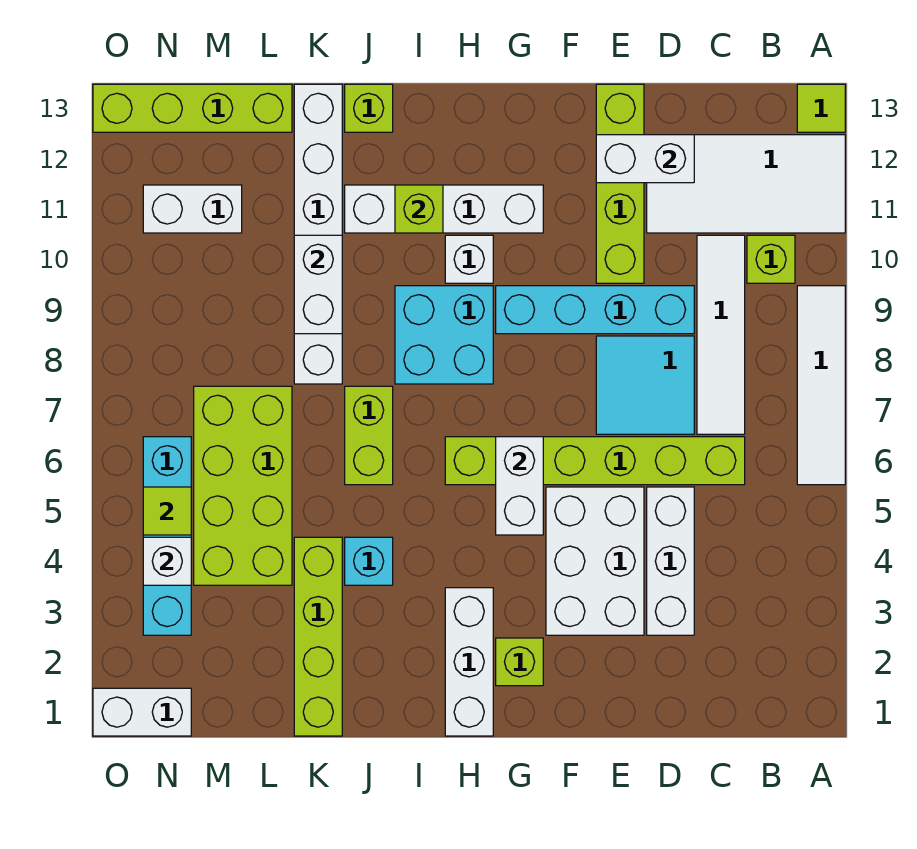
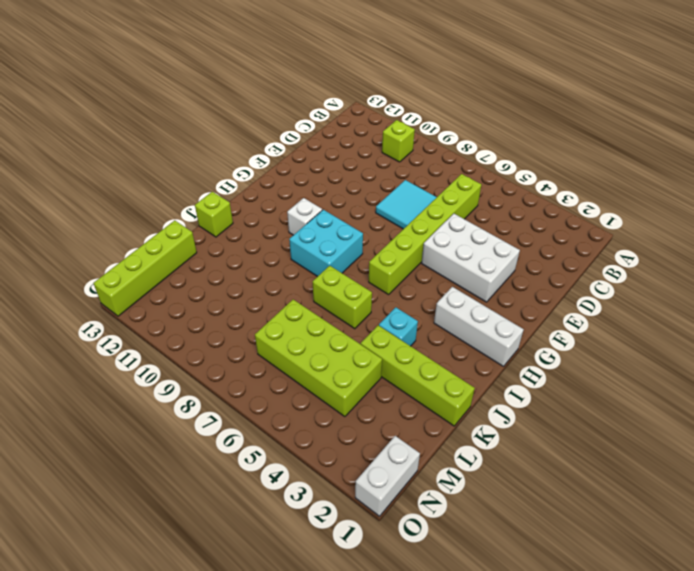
none -> white 1x4 tile [797,286,845,485]
none -> white 2x4 tile [647,135,845,233]
none -> lime 1x1 tile [797,84,845,132]
none -> white 1x4 tile [697,235,745,434]

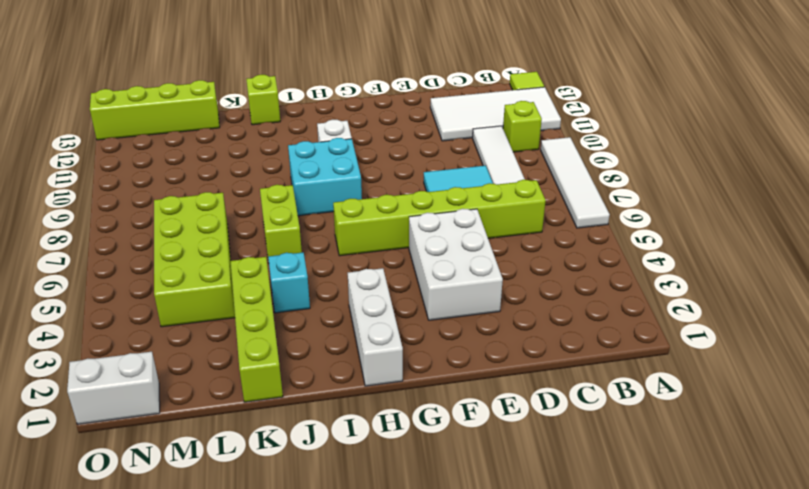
none -> white 1x3 brick [647,487,694,635]
none -> cyan 1x4 brick [496,286,694,334]
none -> lime 1x4 brick [596,84,644,283]
none -> lime 1x1 brick [496,638,543,686]

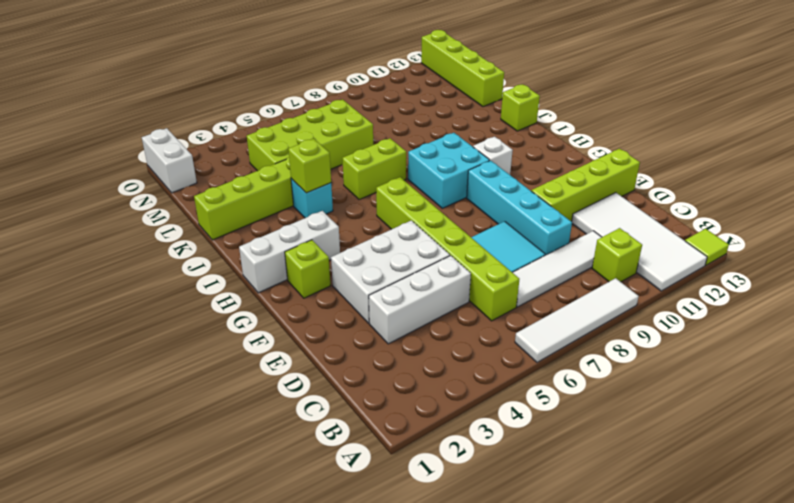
lime 1x1 brick [288,139,331,193] -> lime 1x1 brick moved to [395,185,443,233]
none -> white 1x4 brick [345,185,543,233]
none -> white 1x6 brick [294,84,342,384]
none -> white 1x2 brick [143,185,242,233]
none -> cyan 1x4 brick [143,437,191,635]

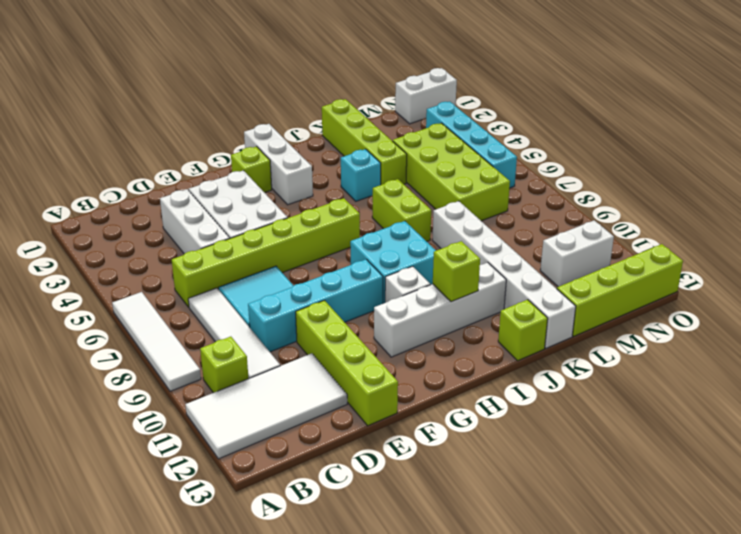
none -> lime 1x1 tile [797,84,845,132]
none -> white 1x2 brick [596,135,694,183]
none -> white 1x2 brick [496,437,543,535]
none -> white 1x2 brick [294,235,342,334]

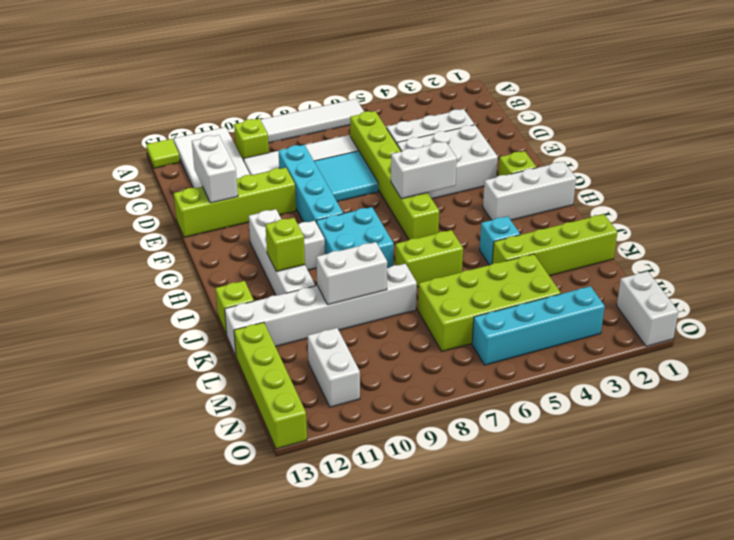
none -> white 1x1 brick [143,537,191,585]
none -> lime 1x1 tile [143,487,191,535]

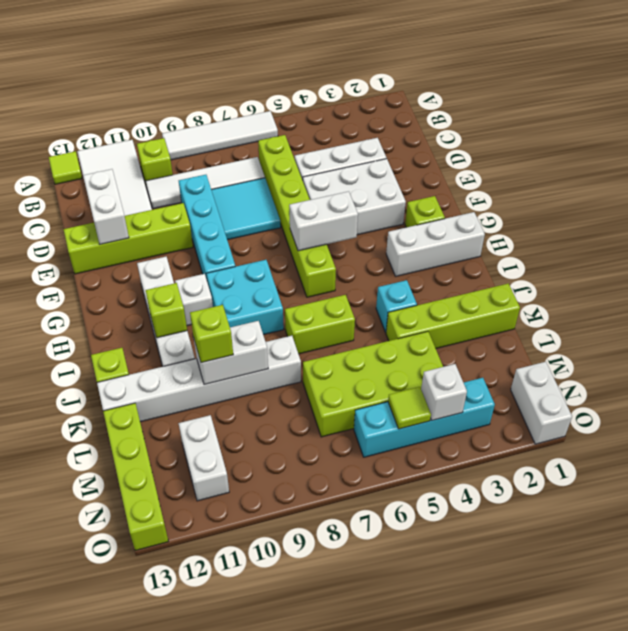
lime 1x1 brick [190,305,233,363] -> none

